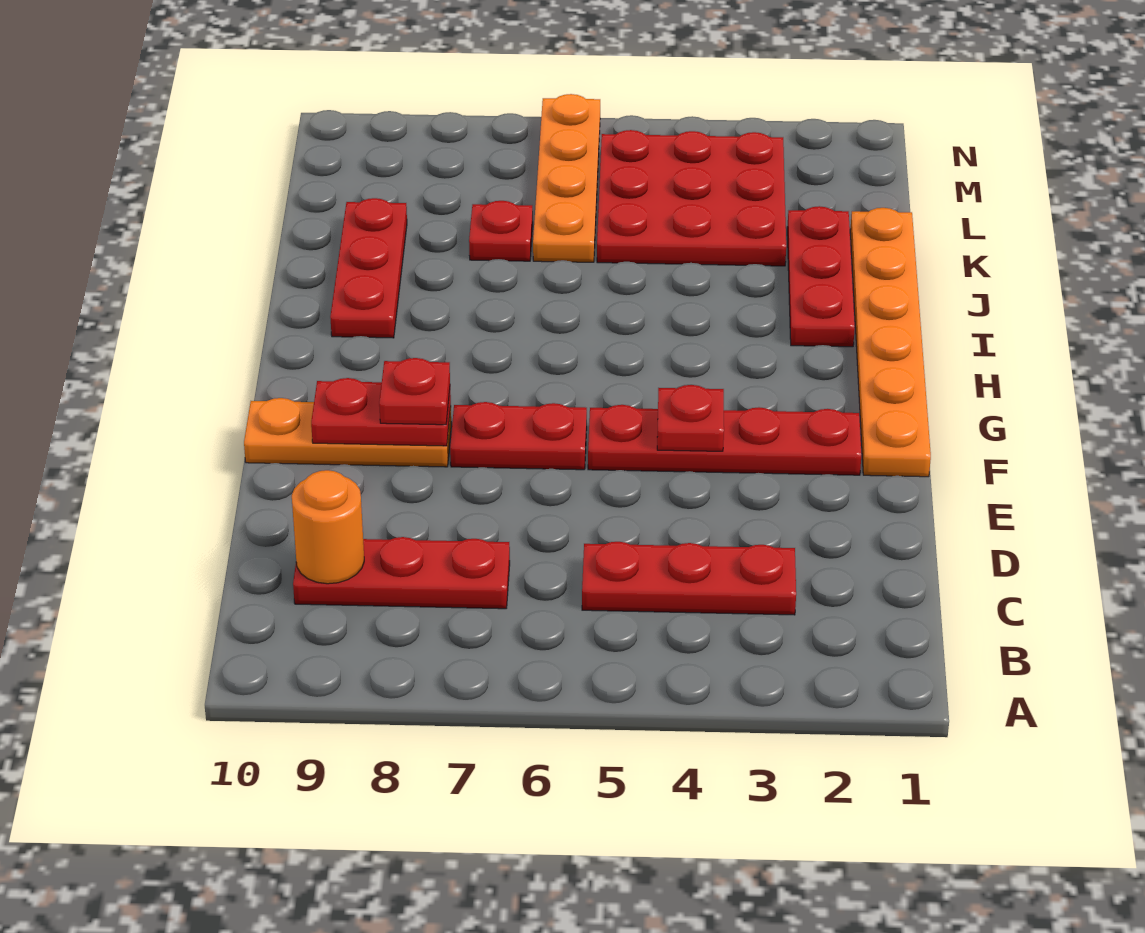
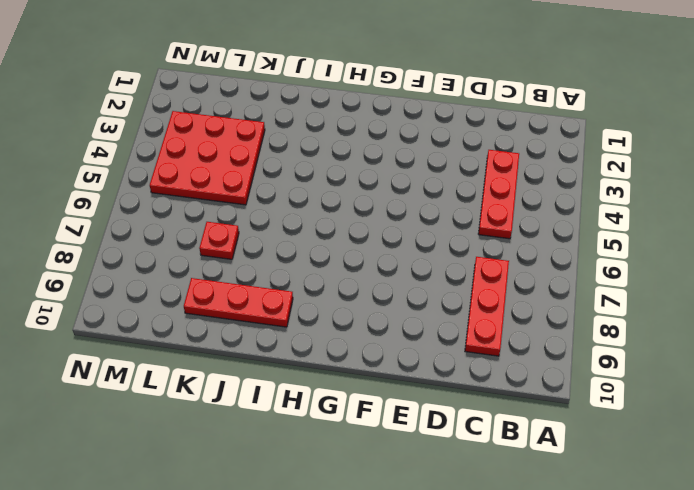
none -> orange 1x6 plate [850,208,931,477]
none -> red 1x4 plate [588,405,861,475]
none -> red 1x2 plate [450,402,587,470]

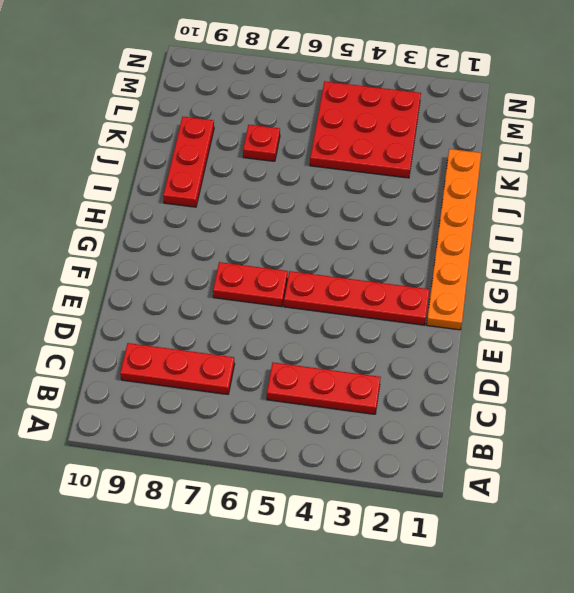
none -> orange 1x3 plate [244,398,451,467]
none -> red 1x3 plate [787,206,855,347]
none -> orange 1x4 plate [533,94,600,262]

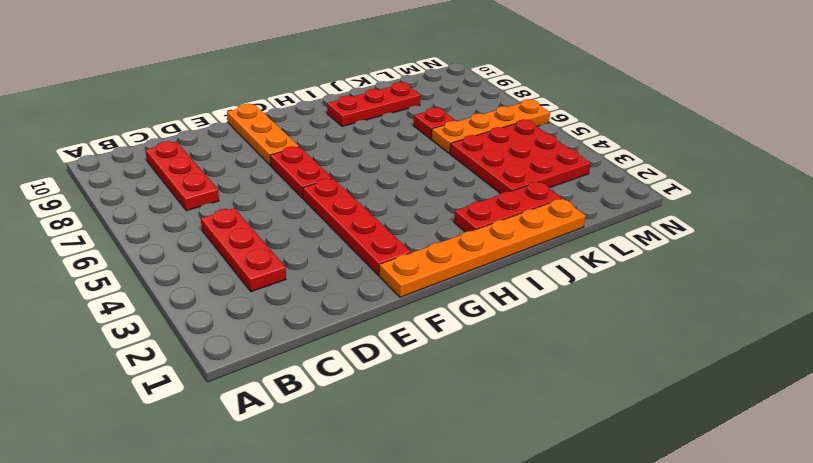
none -> orange 1x1 round brick [292,470,364,584]
none -> red 1x1 plate [657,385,724,451]
none -> red 1x2 plate [311,378,451,446]

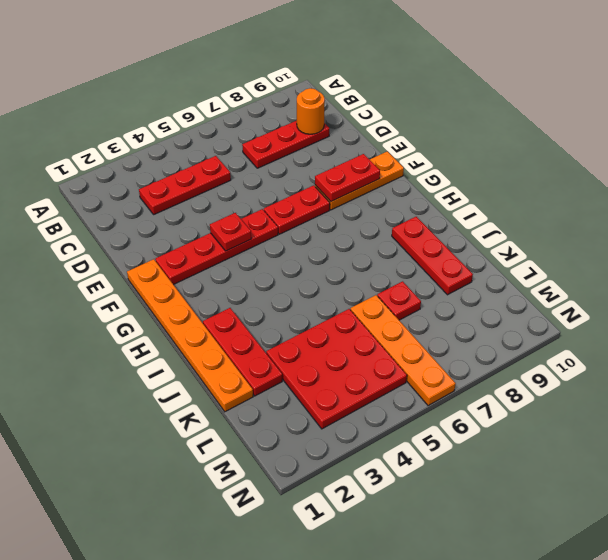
none -> red 1x1 plate [379,358,450,425]

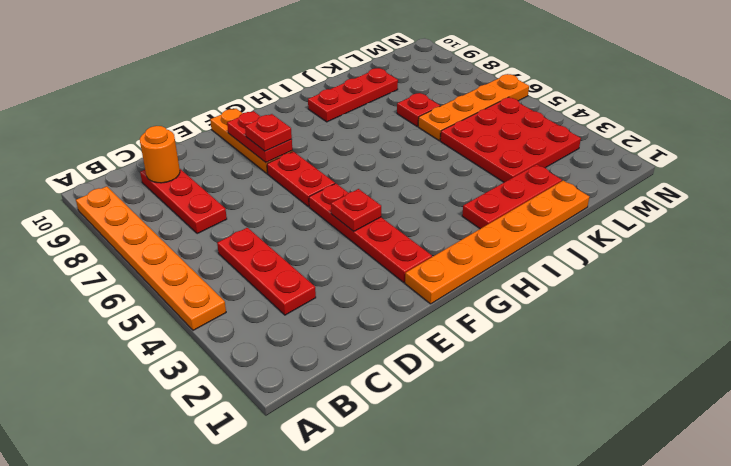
orange 1x6 plate [76,186,226,330] -> none

